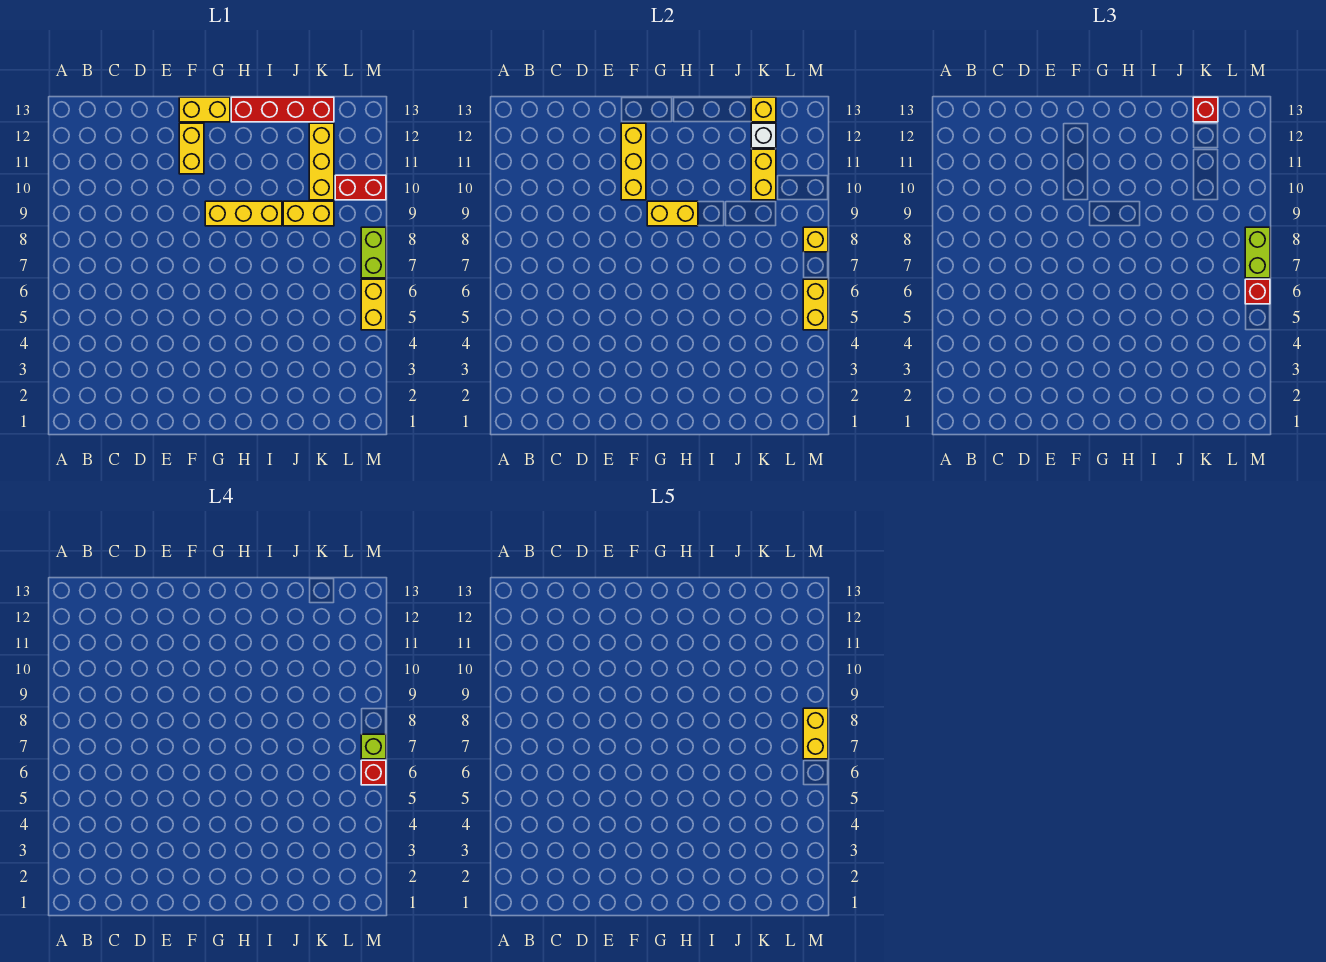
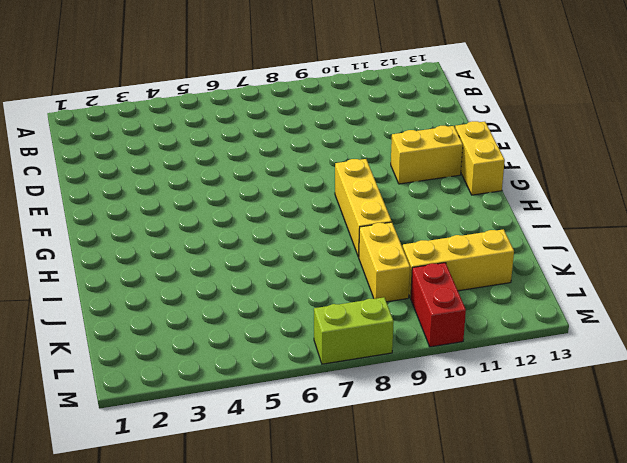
none -> red 1x4 brick [231,97,334,122]
none -> yellow 1x2 brick [361,279,386,330]
none -> yellow 1x3 brick [621,123,646,200]

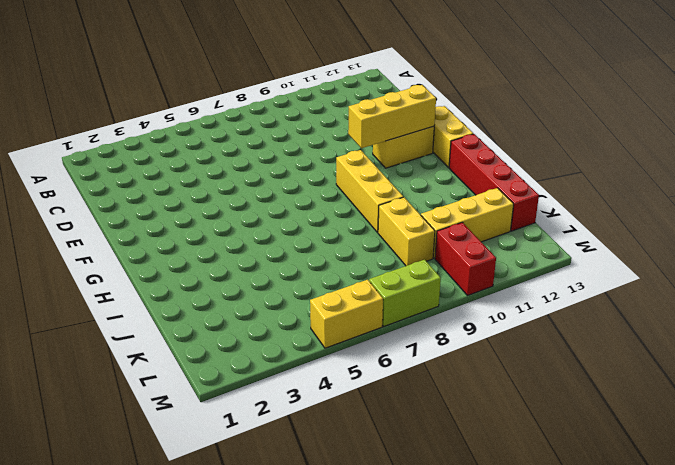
none -> yellow 1x2 brick [647,201,698,226]
none -> yellow 1x2 brick [751,149,776,200]
none -> white 1x1 brick [751,123,776,148]

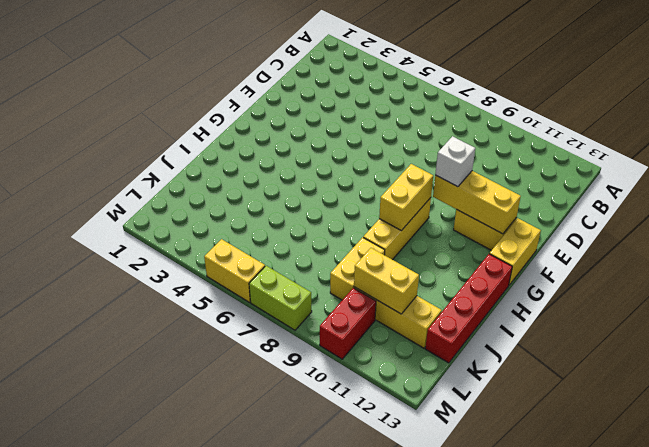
white 1x1 brick [435,136,475,187] -> white 1x1 brick moved to [751,123,776,148]
none -> yellow 1x1 brick [751,97,776,122]
none -> yellow 1x2 brick [803,279,828,330]
none -> yellow 1x1 brick [803,227,828,252]

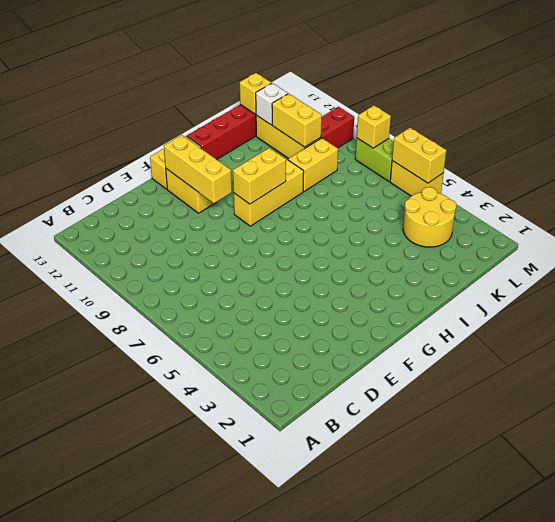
yellow 2x2 round brick [403,187,456,247] -> none
none -> red 1x1 brick [1193,97,1218,122]
none -> red 1x1 brick [1245,279,1270,304]
none -> lime 1x2 brick [1245,227,1270,278]

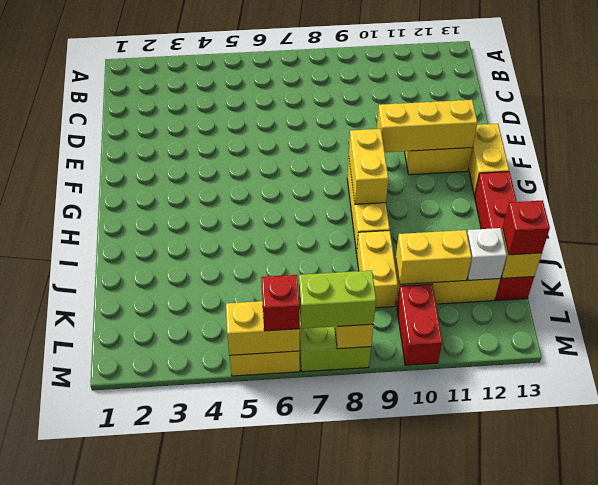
none -> red 1x1 brick [361,760,386,785]
none -> lime 1x1 brick [361,734,386,759]
none -> yellow 1x2 brick [803,708,828,759]

